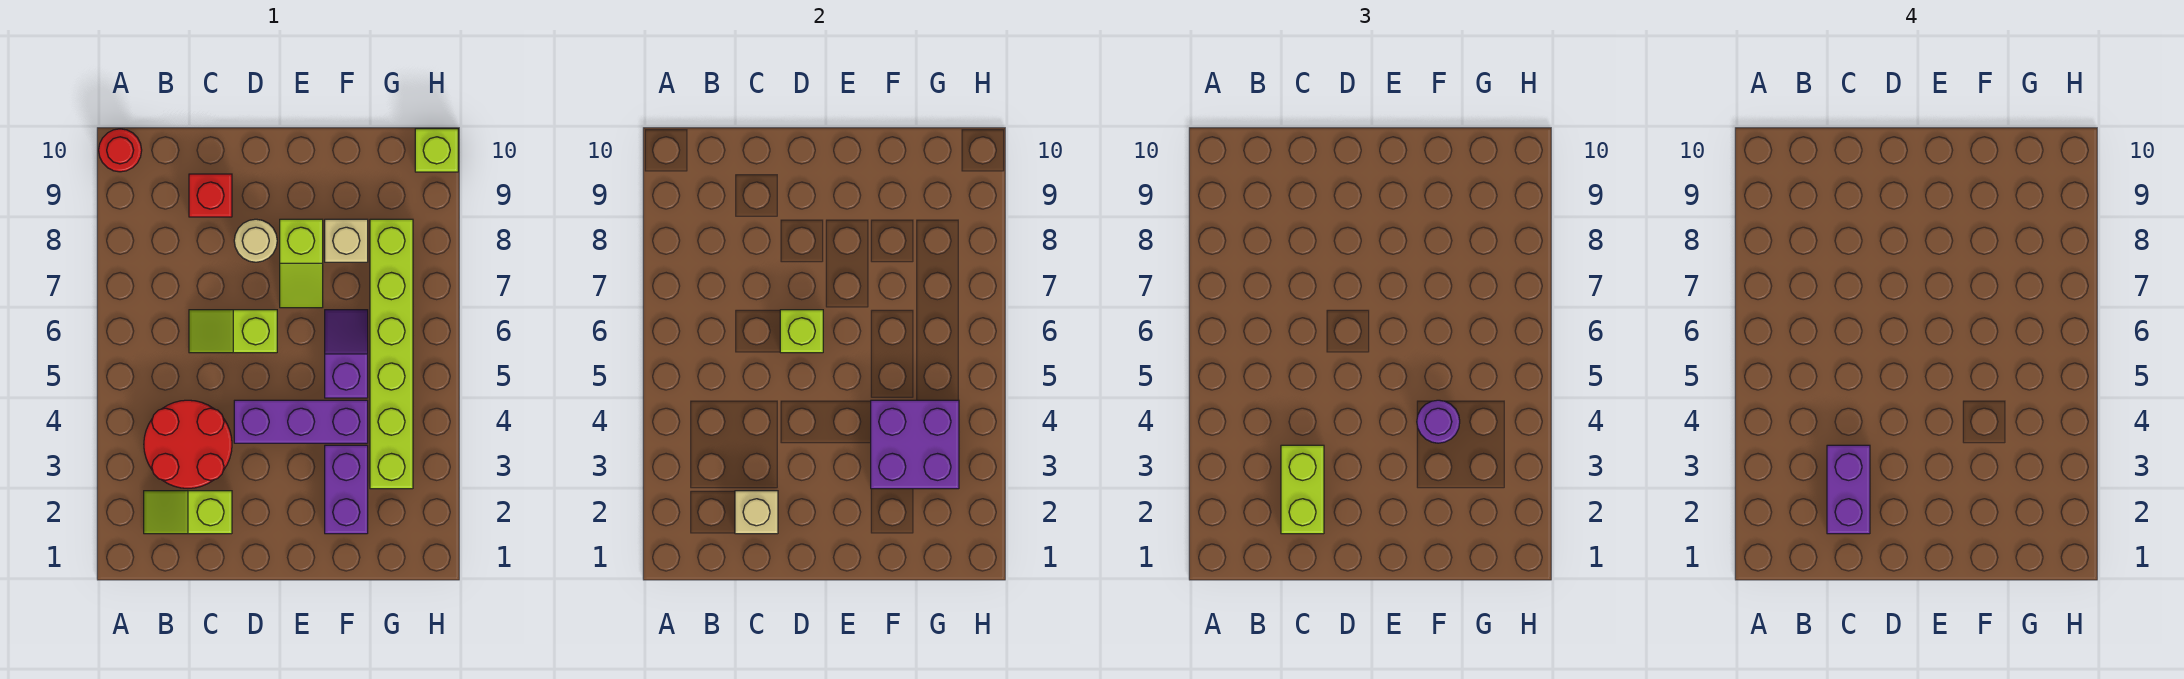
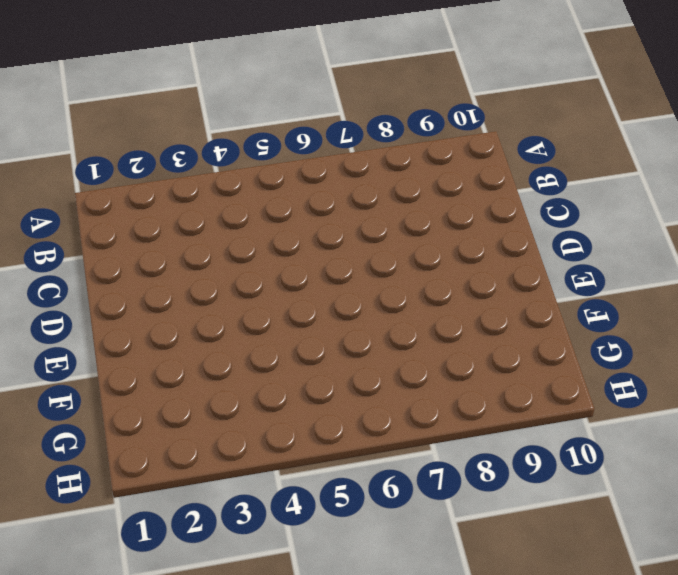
none -> red 1x1 round brick [99,129,142,172]
none -> lime 1x2 slope [144,491,232,534]
none -> red 2x2 round brick [144,400,232,488]

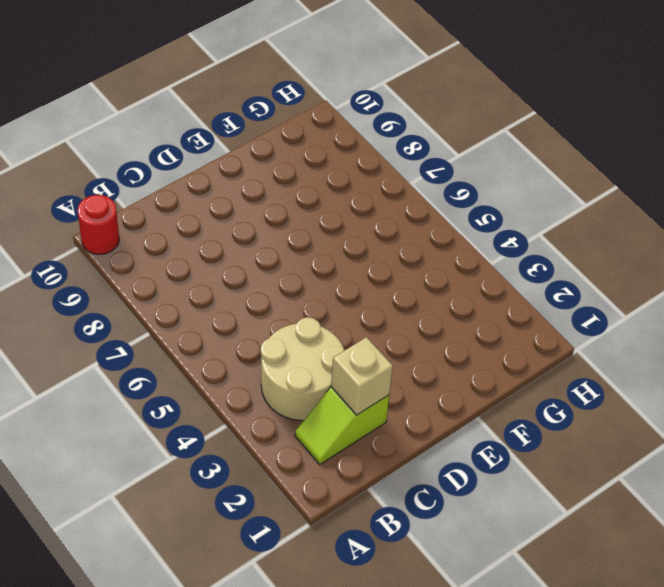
tan 2x2 round brick [261,317,344,421] -> red 2x2 round brick [144,400,232,488]
none -> lime 1x2 slope [189,310,277,353]
none -> red 1x1 brick [189,174,232,217]
none -> purple 1x3 brick [234,400,368,443]

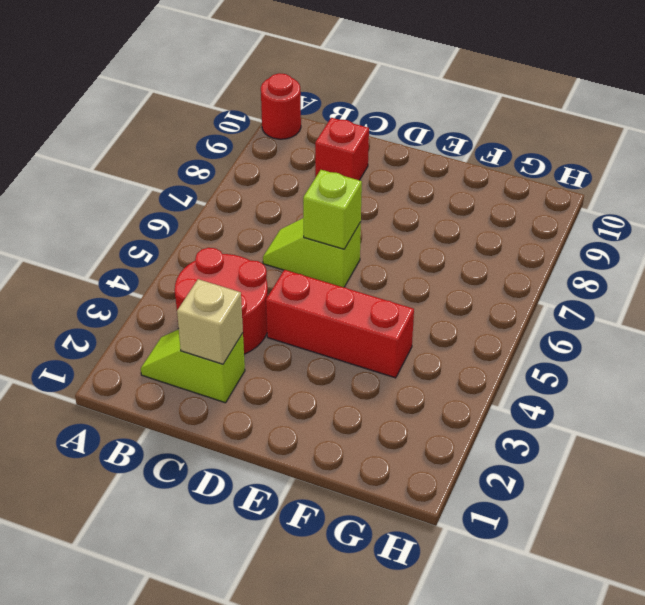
red 1x3 brick [266,270,414,378] -> purple 1x3 brick [234,400,368,443]
none -> tan 1x1 round brick [234,219,277,262]
none -> lime 1x2 slope [280,219,323,308]
none -> purple 1x2 brick [325,445,368,534]

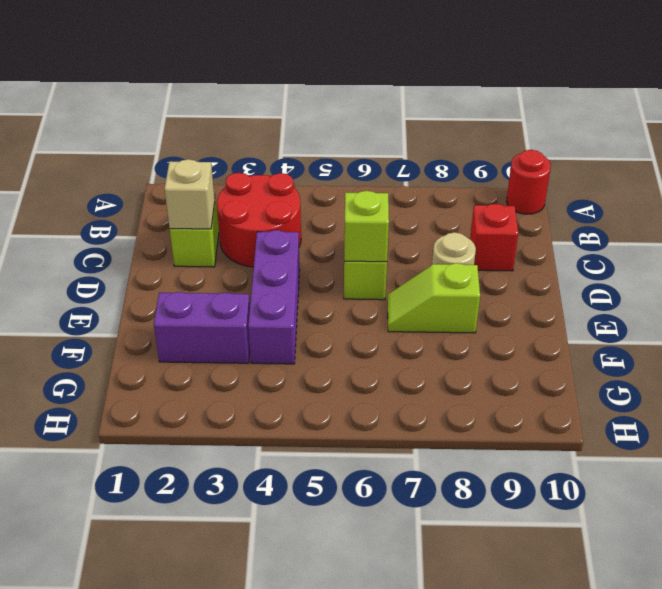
none -> purple 1x2 slope [325,310,368,398]
none -> tan 1x1 brick [325,219,368,262]
none -> lime 1x6 brick [370,219,413,489]

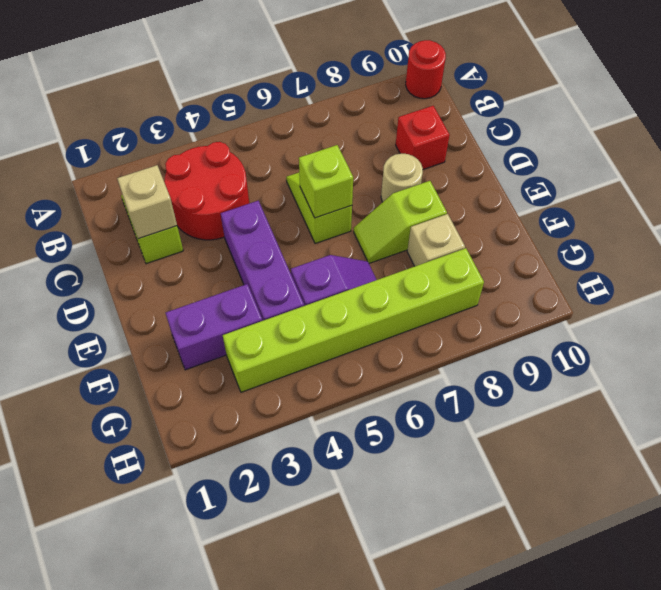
none -> lime 1x1 brick [415,129,458,172]
none -> purple 2x2 brick [871,400,959,489]
none -> lime 1x2 brick [1281,445,1324,534]

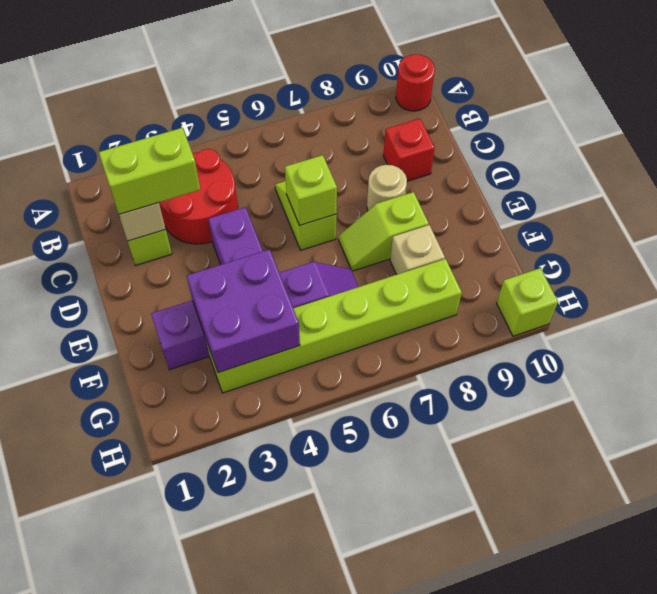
none -> purple 1x1 round brick [1417,400,1460,443]
none -> purple 1x2 brick [1827,445,1870,534]

